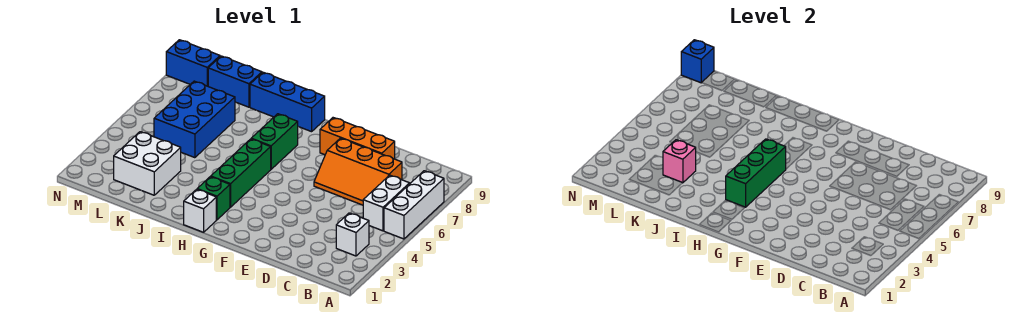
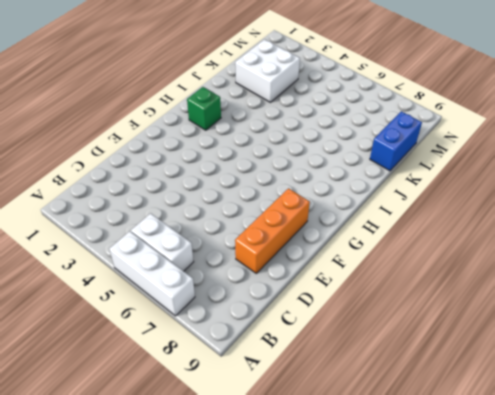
none -> white 1x1 brick [336,213,369,256]
none -> orange 2x3 slope [314,138,402,205]
none -> white 1x1 brick [184,189,216,232]

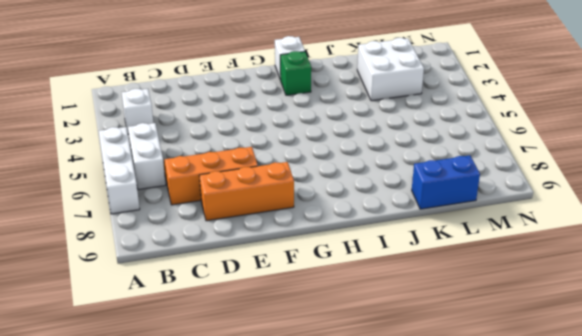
none -> green 1x3 brick [211,139,271,207]
none -> green 1x2 brick [251,114,298,169]
none -> blue 1x3 brick [250,72,325,132]

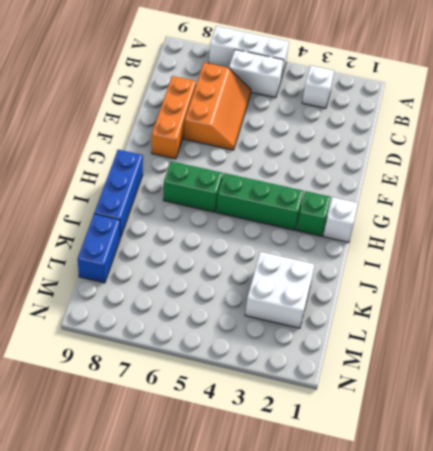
none -> blue 2x3 brick [154,81,235,158]
none -> blue 1x2 brick [166,40,220,86]
none -> green 1x3 brick [726,139,786,207]

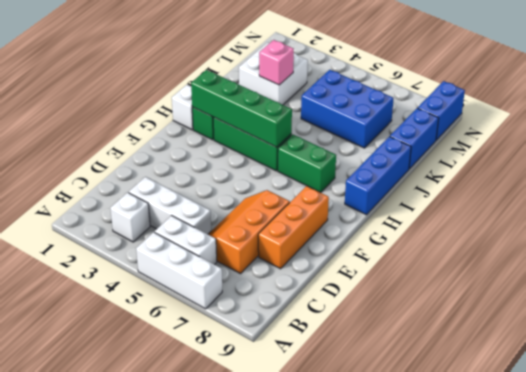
white 1x3 brick [128,177,211,234] -> none
green 1x4 brick [191,70,292,147] -> green 1x3 brick [726,139,786,207]
none -> blue 1x1 brick [681,40,714,83]

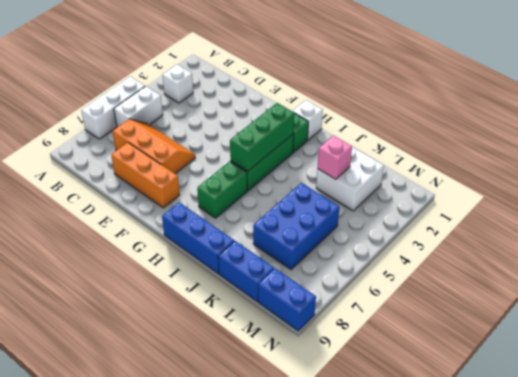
none -> blue 1x1 brick [681,40,714,83]

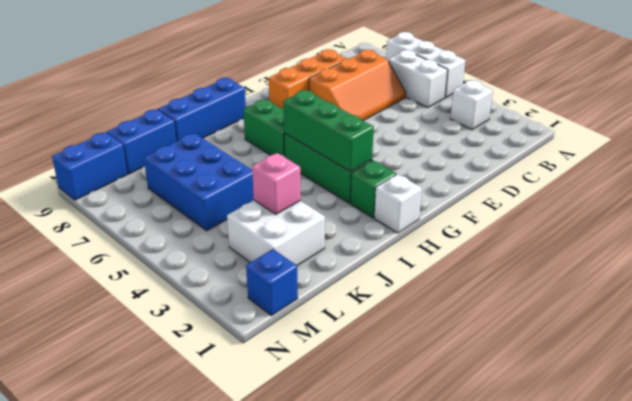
blue 1x1 brick [246,249,298,316] -> blue 1x1 brick moved to [681,40,714,83]

